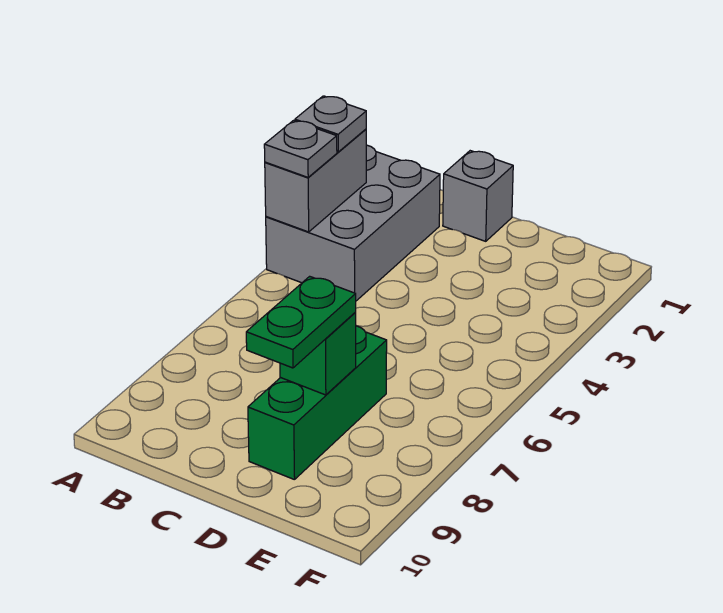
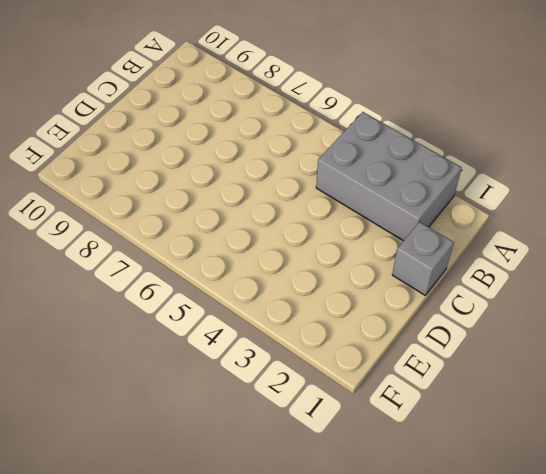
none -> green 1x3 brick [248,326,387,480]
none -> grey 1x2 brick [265,129,366,232]

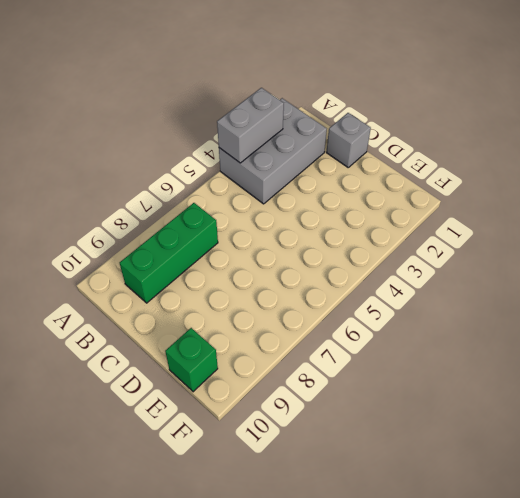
green 1x3 brick [120,203,218,303] -> green 1x3 brick moved to [248,326,387,480]
green 1x1 brick [165,328,218,392] -> green 1x1 brick moved to [280,313,356,395]
none -> grey 1x1 plate [295,96,366,152]
none -> grey 1x1 plate [264,121,337,177]

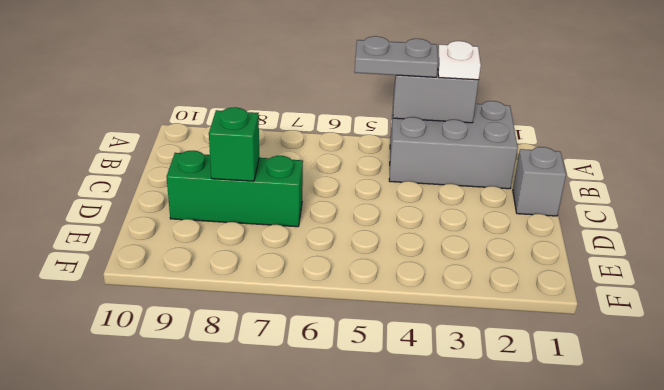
white 1x1 plate [438,41,481,80] -> grey 1x1 plate [295,96,366,152]
grey 1x2 plate [355,36,438,77] -> grey 1x1 plate [264,121,337,177]
none -> green 1x2 plate [246,276,356,368]

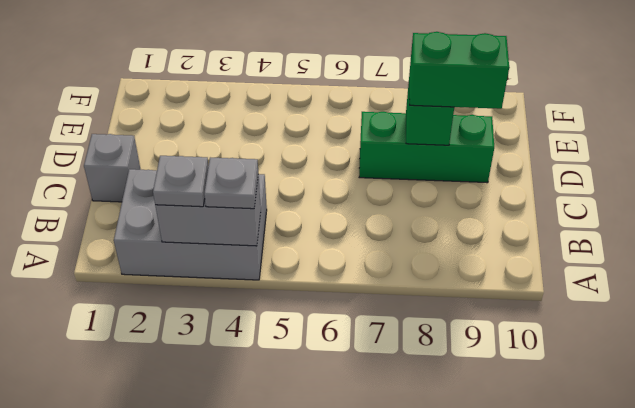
green 1x2 brick [409,32,509,109] -> green 1x2 plate [246,276,356,368]

